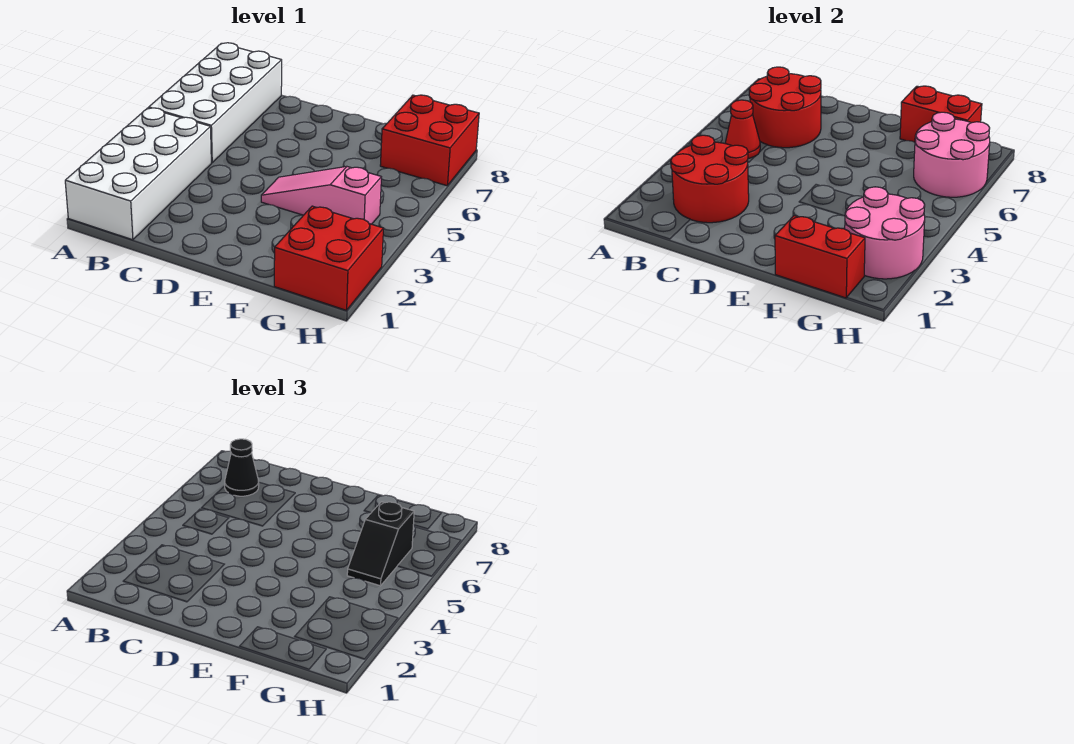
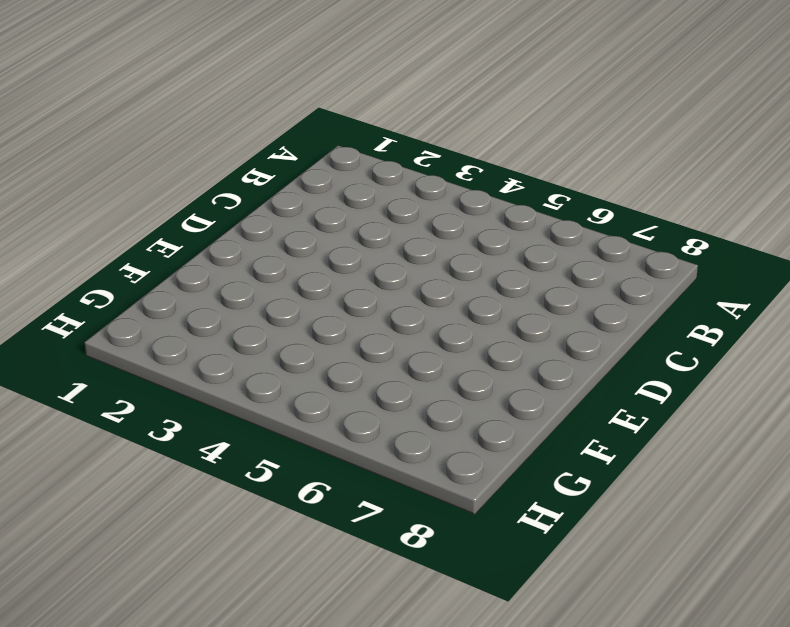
none -> white 2x4 brick [65,108,211,240]
none -> white 2x4 brick [149,43,282,163]
none -> pink 1x3 slope [261,166,381,224]

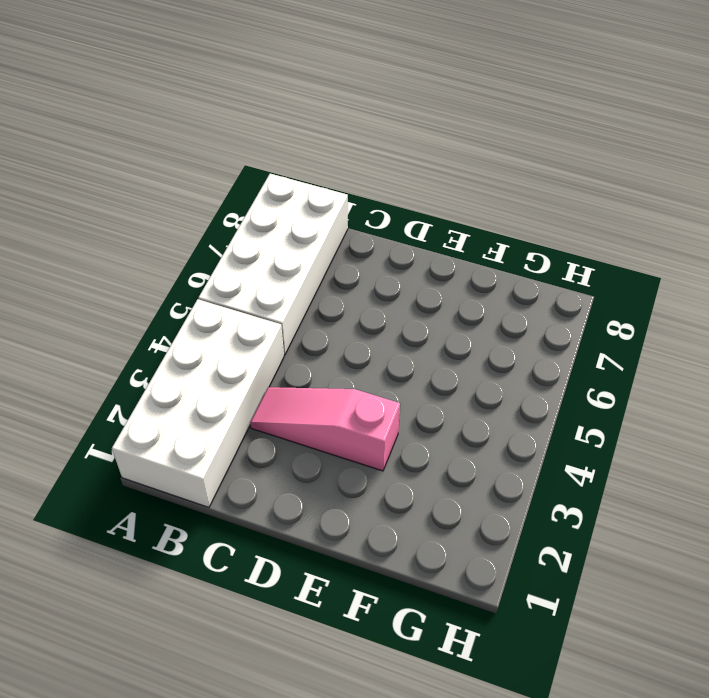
pink 1x3 slope [250,387,400,471] -> pink 1x3 slope moved to [261,166,381,224]
none -> red 2x2 brick [274,206,384,310]
none -> red 2x2 brick [380,95,479,186]
none -> red 2x2 round brick [671,135,749,223]

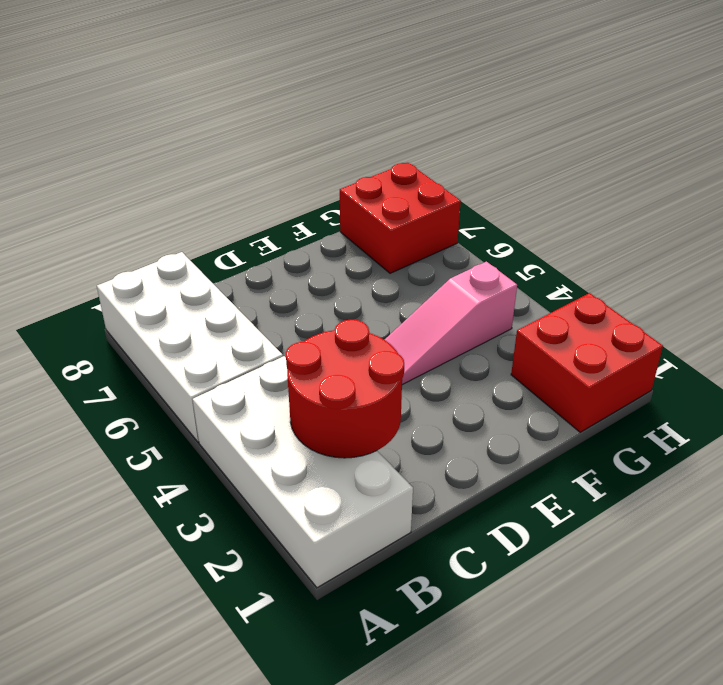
none -> red 1x1 cone [725,100,760,158]
none -> red 2x2 round brick [749,67,821,148]
none -> red 1x2 brick [775,216,865,298]

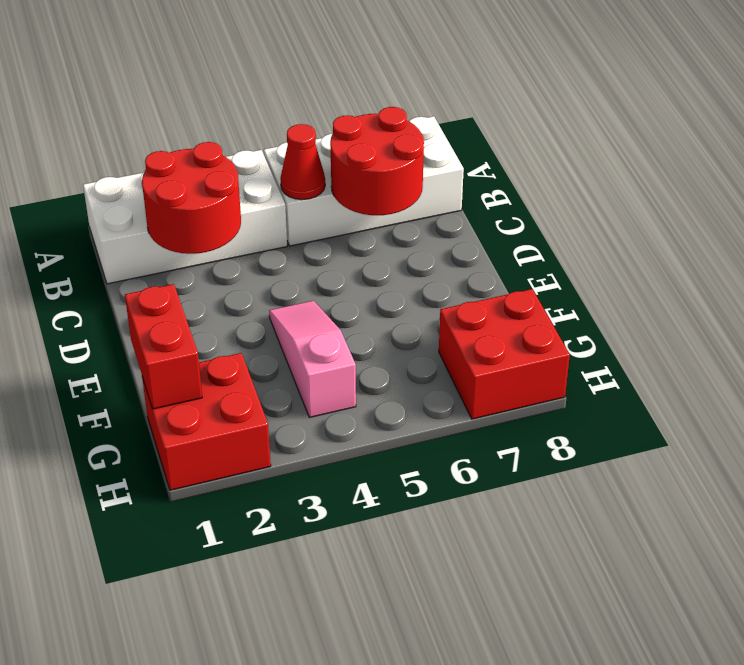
none -> red 1x2 brick [900,86,982,142]
none -> pink 2x2 round brick [845,187,925,279]
none -> pink 2x2 round brick [914,112,990,197]

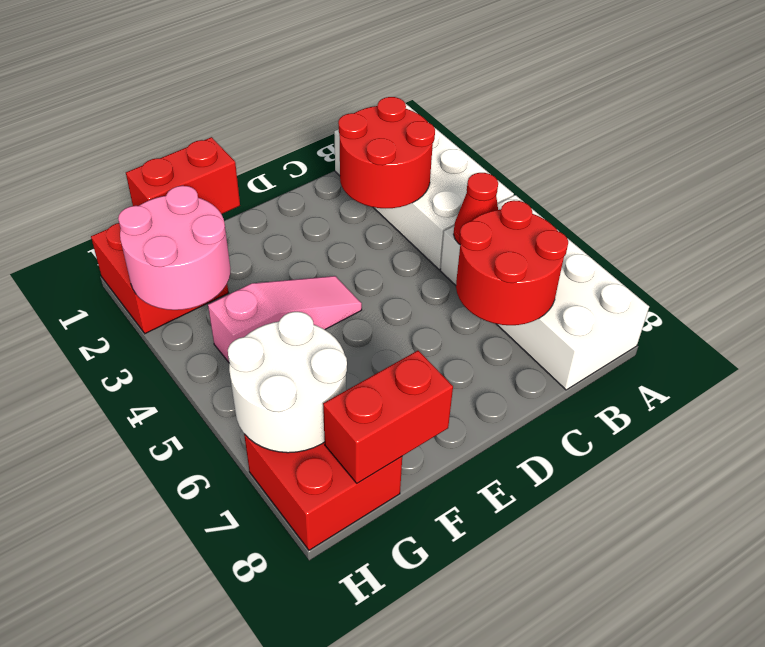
white 2x2 round brick [228,312,347,453] -> pink 2x2 round brick [914,112,990,197]
none -> black 1x1 cone [225,439,259,496]
none -> black 1x2 slope [347,502,414,586]

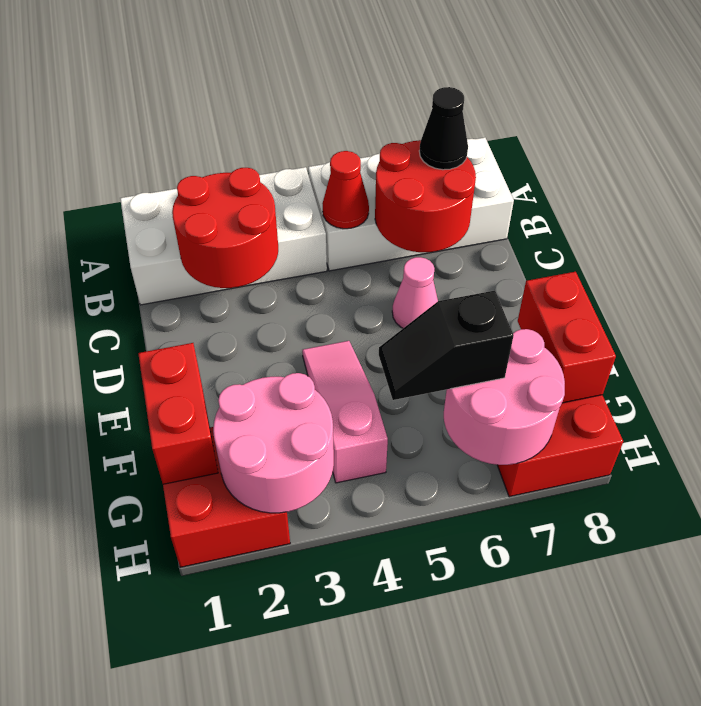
pink 1x1 cone [392,257,438,328] -> none

